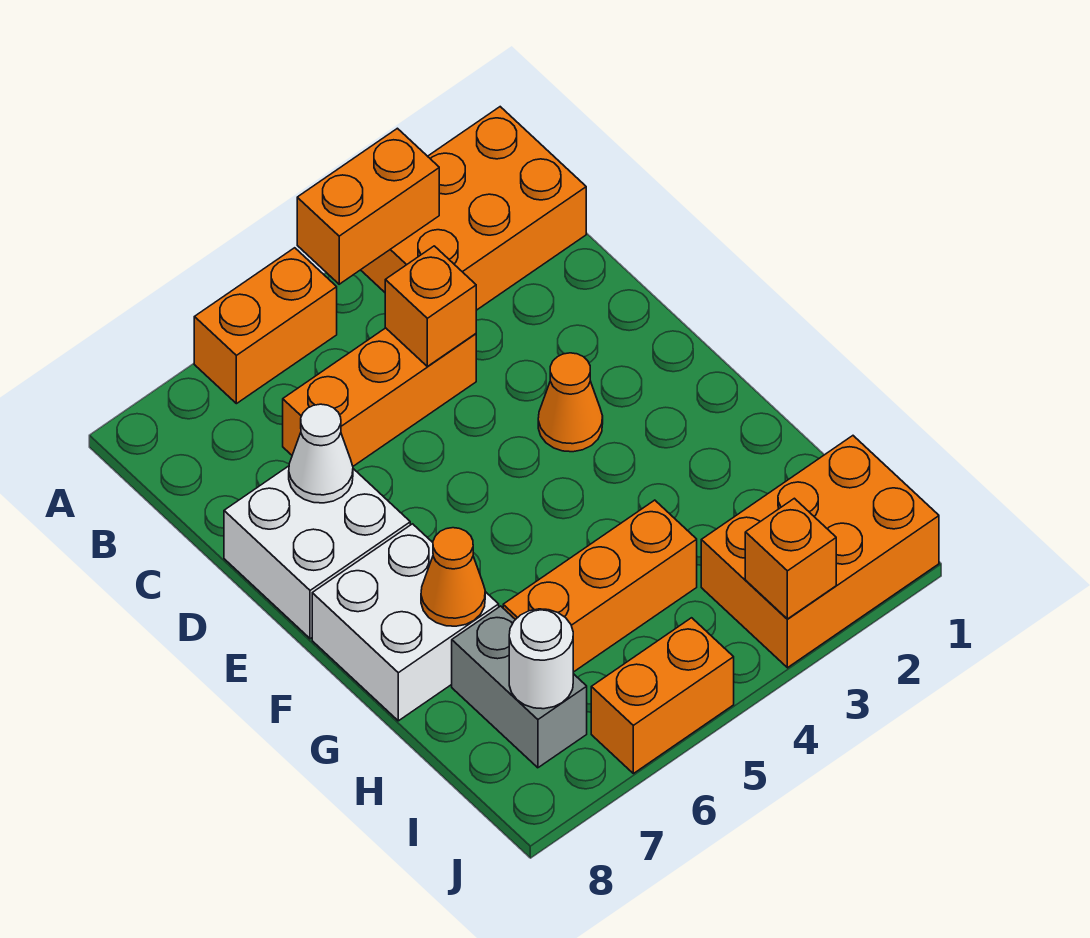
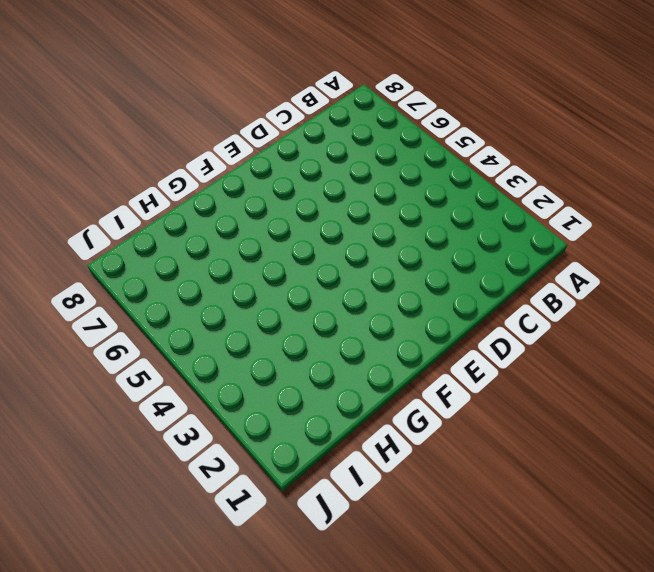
none -> orange 2x3 brick [361,107,586,310]
none -> orange 1x2 brick [194,248,337,404]
none -> orange 1x3 brick [283,328,476,466]

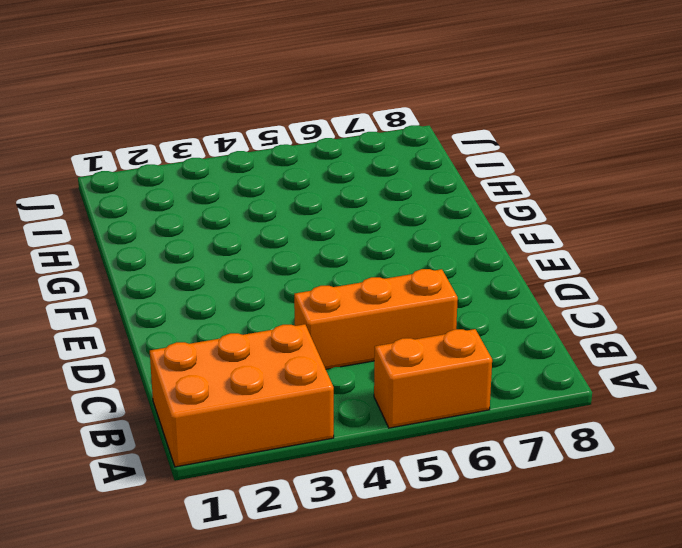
none -> white 2x2 brick [224,466,410,639]
none -> orange 1x1 cone [538,353,603,452]
none -> white 2x2 brick [312,524,499,721]

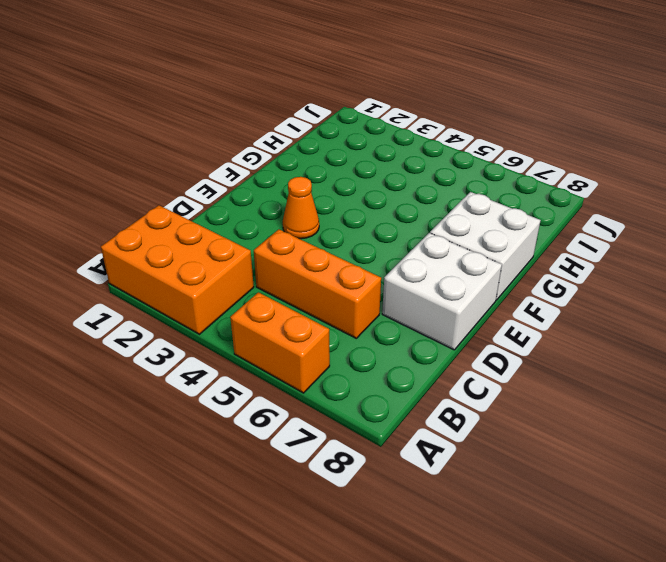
none -> orange 1x3 brick [503,500,697,672]
none -> grey 1x2 brick [452,606,587,768]
none -> orange 2x3 brick [701,436,939,668]

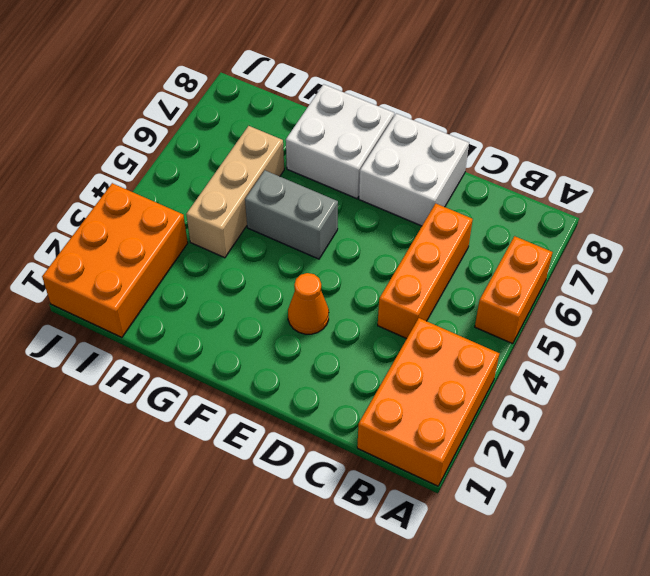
grey 1x2 brick [245,170,338,259] -> grey 1x2 brick moved to [452,606,587,768]
tan 1x3 brick [186,126,284,258] -> orange 1x3 brick [503,500,697,672]
none -> orange 1x2 brick [591,618,734,774]
none -> orange 1x2 brick [297,128,439,284]
none -> orange 1x1 brick [385,246,476,366]

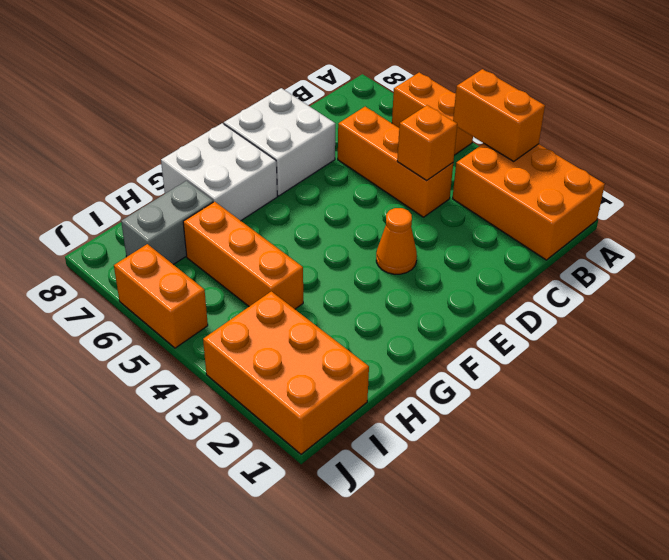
none -> white 1x1 cone [289,404,353,503]
none -> orange 1x1 cone [421,528,485,626]
none -> white 1x1 round brick [509,609,573,709]

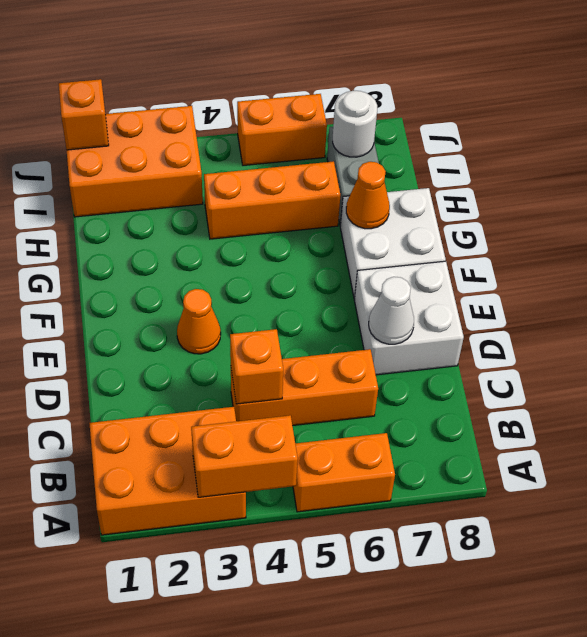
orange 1x1 brick [59,79,109,150] -> orange 1x1 brick moved to [745,498,836,619]

